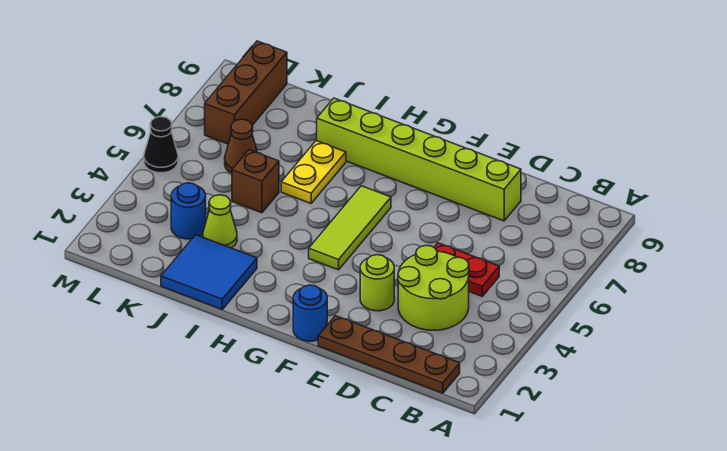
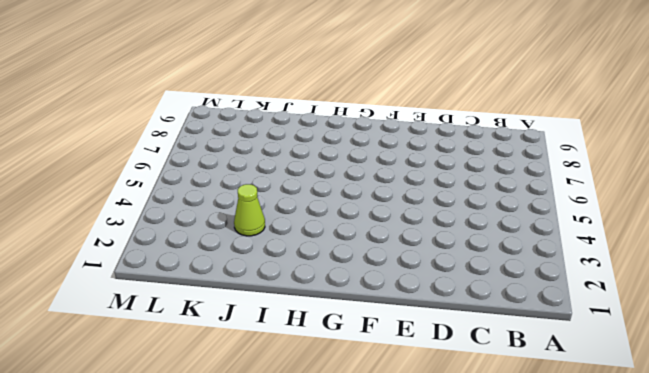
none -> brown 1x4 plate [318,316,460,393]
none -> lime 2x2 round brick [398,245,469,330]
none -> red 1x2 plate [434,243,499,296]

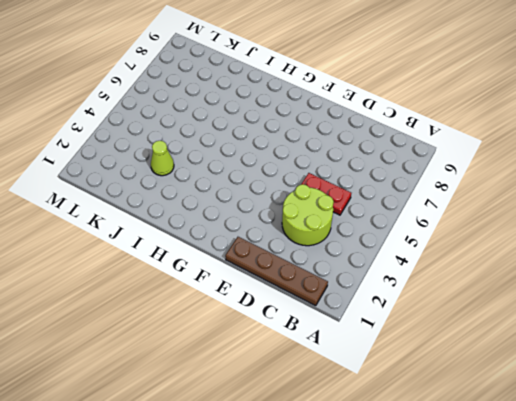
none -> lime 1x6 brick [317,98,521,221]
none -> lime 1x1 round brick [360,255,394,311]
none -> blue 1x1 round brick [293,285,327,341]

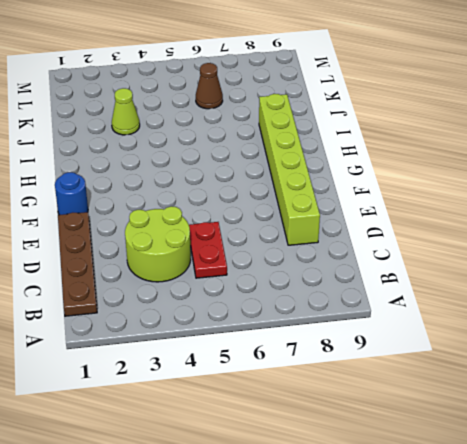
none -> lime 1x1 round brick [360,255,394,311]
none -> lime 1x3 tile [309,186,391,270]
none -> blue 2x2 tile [161,235,257,309]

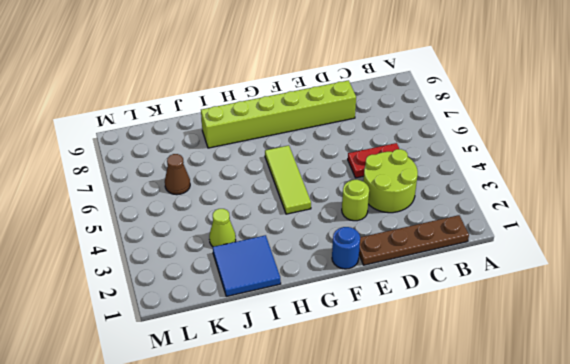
none -> yellow 1x2 plate [281,141,346,203]
none -> brown 1x1 brick [232,150,279,213]
none -> blue 1x1 round brick [171,183,206,239]

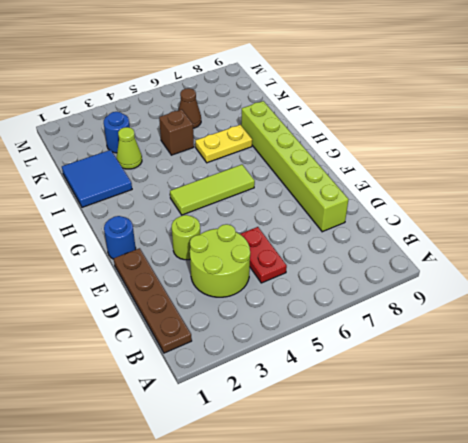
none -> brown 1x3 brick [205,41,287,144]
none -> black 1x1 cone [144,117,178,173]

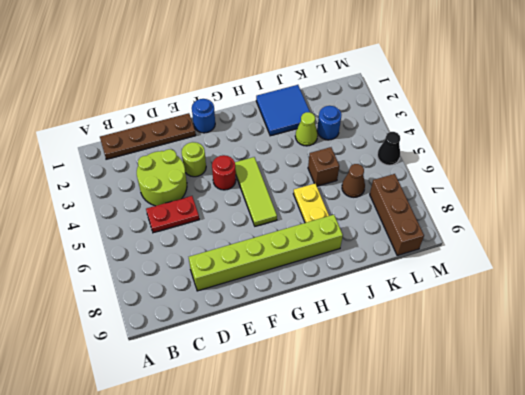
red 1x1 round brick [212,155,236,190] -> none

